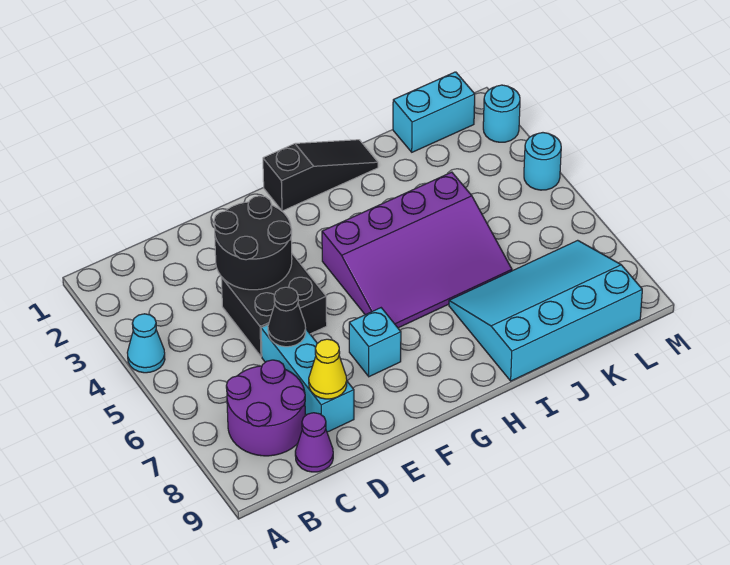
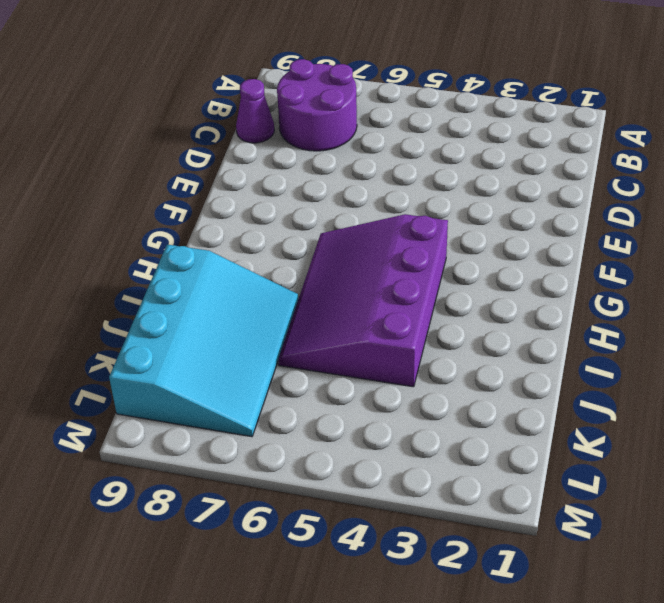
none -> cyan 1x1 cone [127,314,165,373]
none -> black 2x2 brick [221,254,327,357]
none -> cyan 1x3 brick [261,325,354,432]

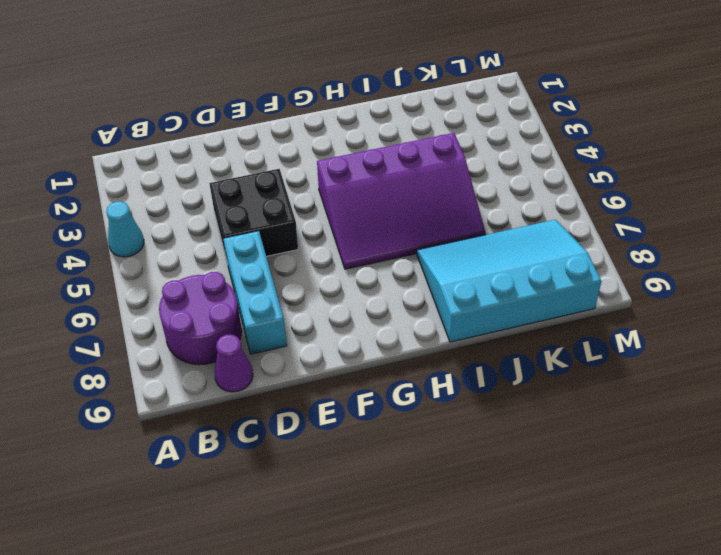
none -> cyan 1x1 brick [349,308,401,377]
none -> black 1x3 slope [263,140,378,211]
none -> cyan 1x2 brick [393,72,475,152]

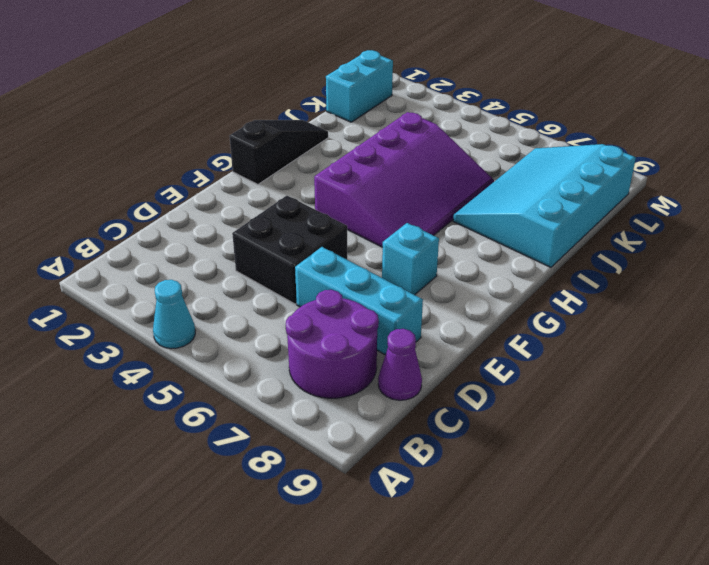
none -> cyan 1x1 round brick [483,85,520,142]
none -> cyan 1x1 round brick [524,133,561,190]
none -> black 2x2 round brick [214,196,292,290]

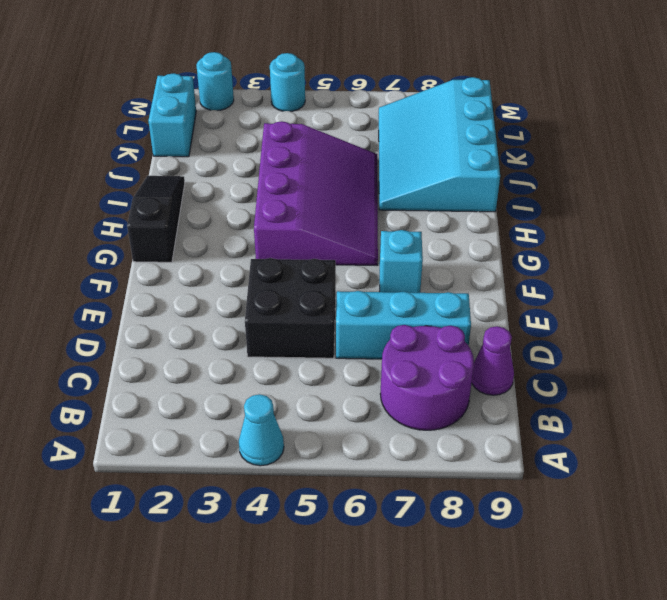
none -> black 2x2 round brick [214,196,292,290]
none -> black 1x1 cone [268,287,306,347]
none -> yellow 1x1 cone [309,339,347,399]

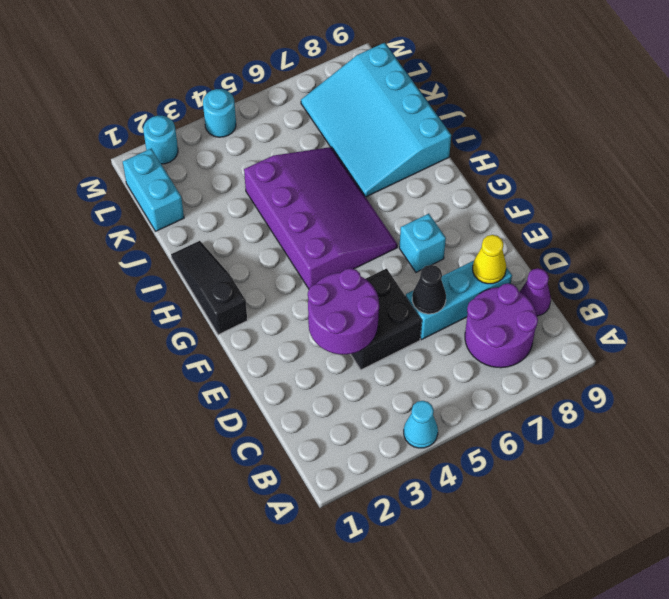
purple 2x2 round brick [308,268,379,355] -> black 2x2 round brick [214,196,292,290]

